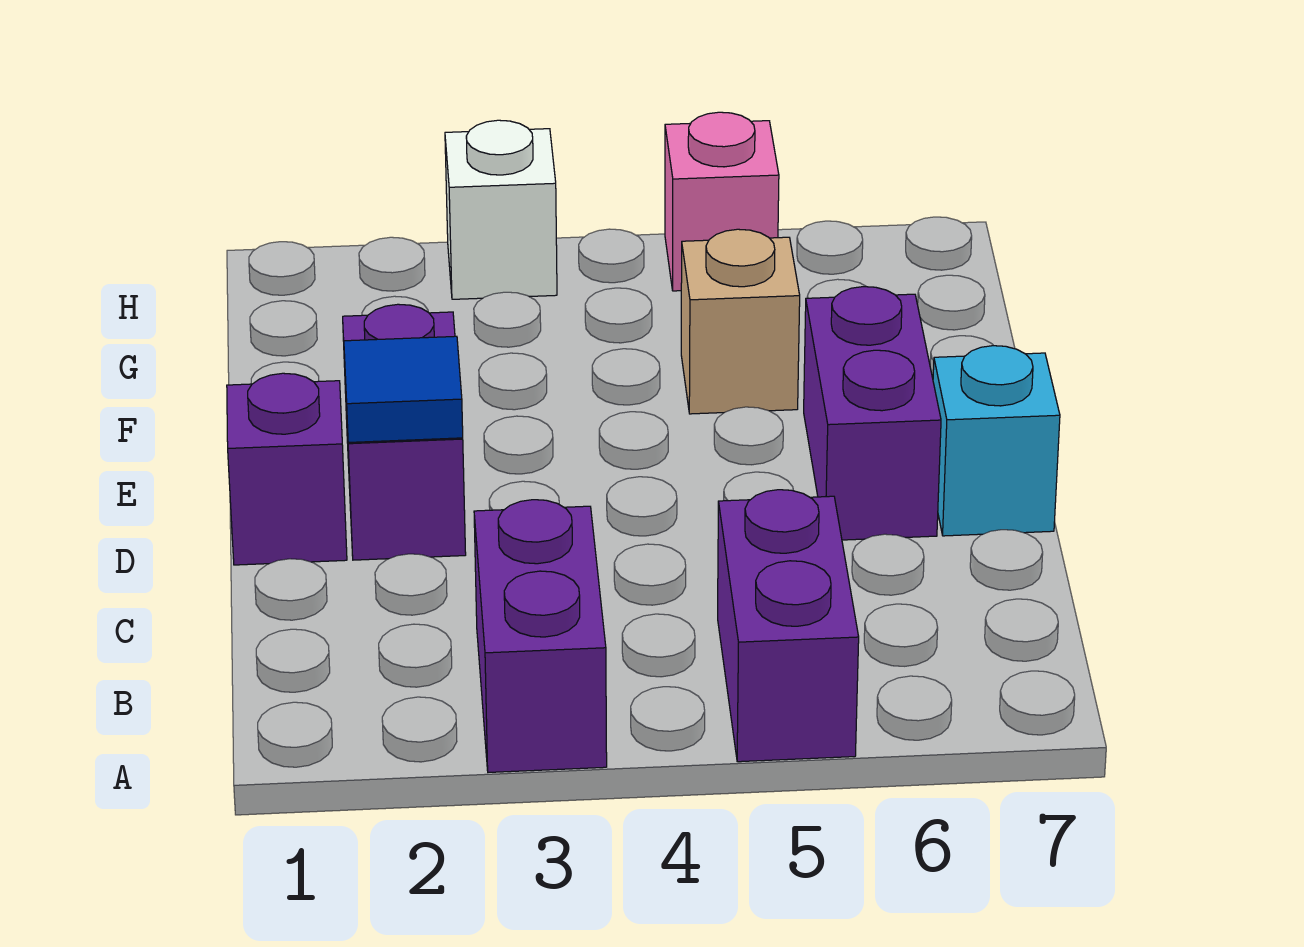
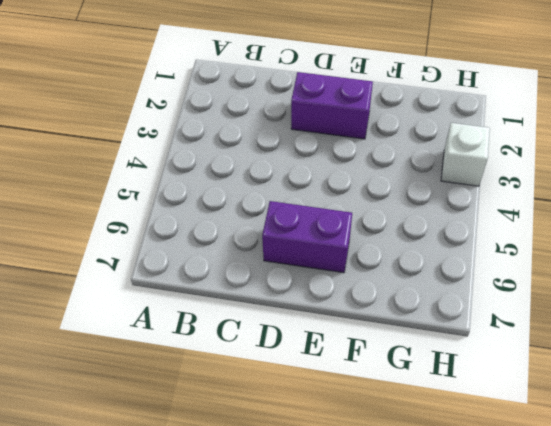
none -> purple 1x2 brick [474,500,607,772]
none -> purple 1x2 brick [718,490,859,762]

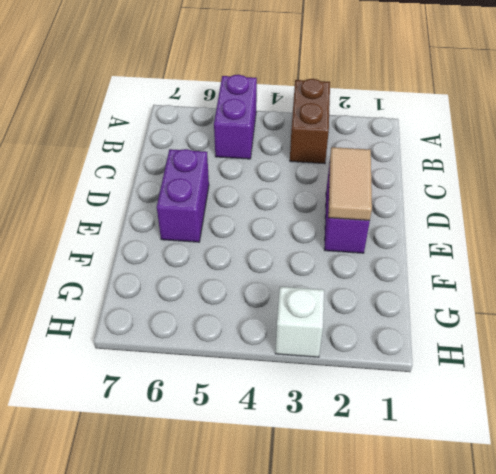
brown 1x2 brick [290,79,330,164] -> purple 1x2 brick [474,500,607,772]
tan 1x2 tile [328,147,372,221] -> blue 1x1 tile [344,336,463,442]
none -> purple 1x1 brick [227,373,347,565]
none -> cyan 1x1 brick [933,346,1060,536]

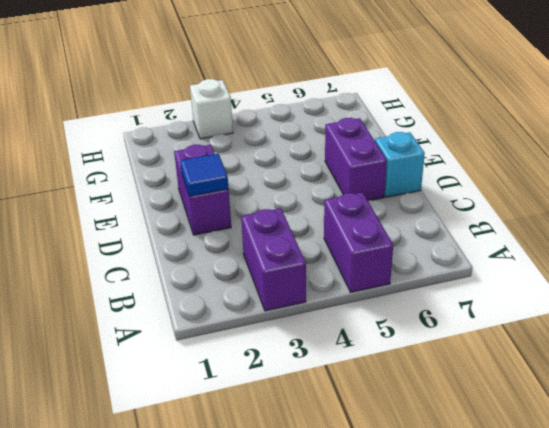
none -> purple 1x1 brick [227,373,347,565]
none -> tan 1x1 brick [681,229,800,414]

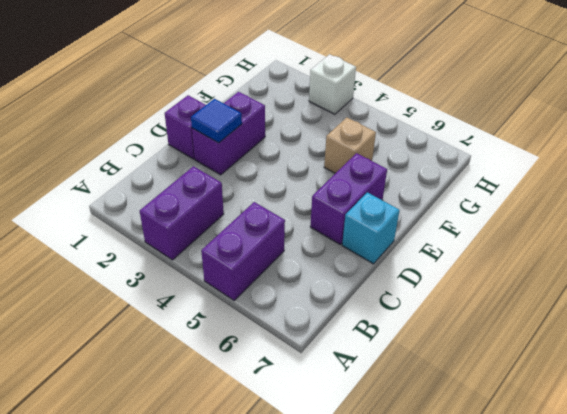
none -> pink 1x1 brick [665,112,779,291]

